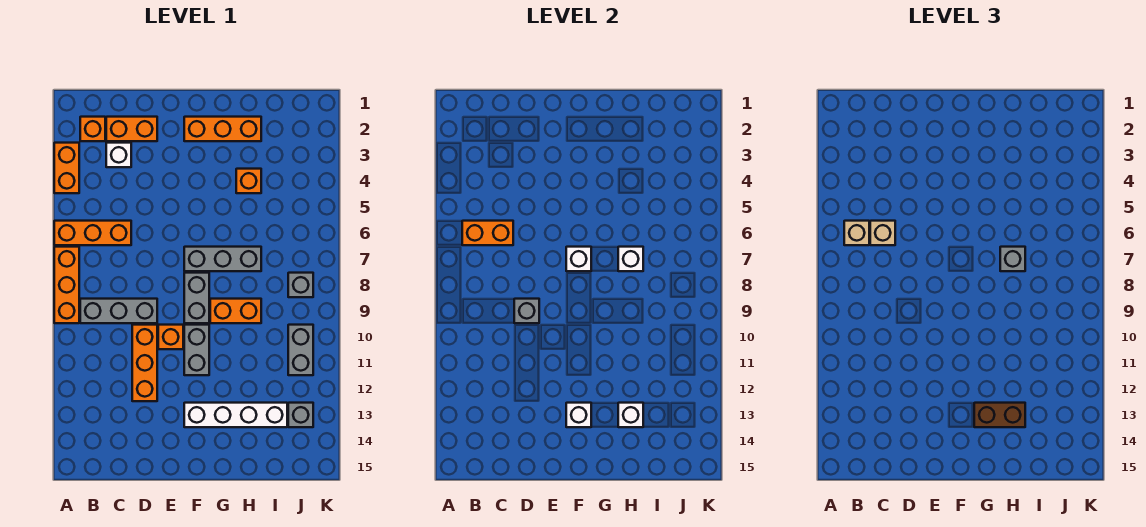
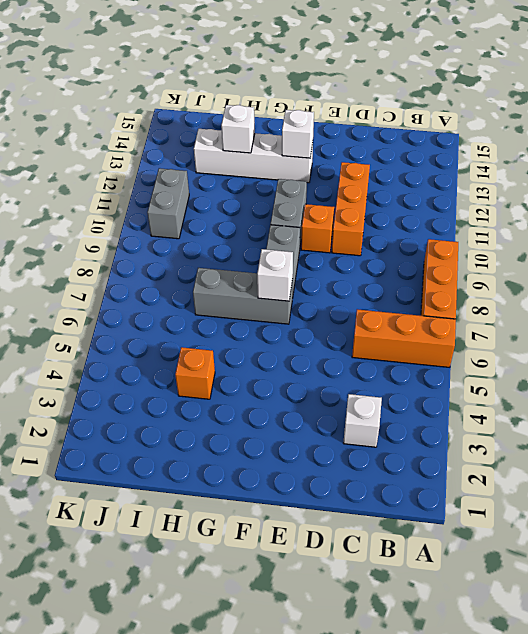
none -> orange 1x2 brick [54,143,79,193]
none -> orange 1x1 brick [80,117,105,141]
none -> grey 1x3 brick [80,299,157,323]

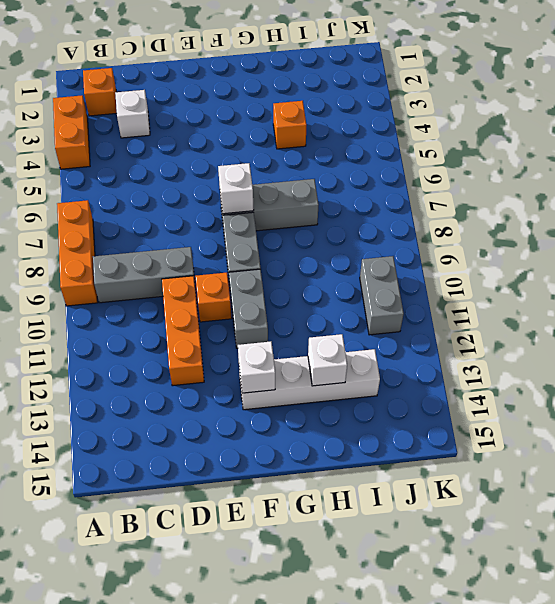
none -> orange 1x3 brick [54,221,131,245]
none -> orange 1x2 brick [106,117,157,141]
none -> orange 1x3 brick [184,117,261,141]

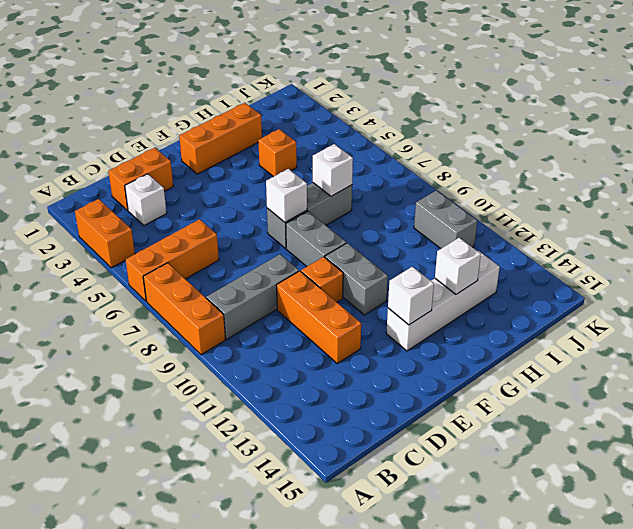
none -> orange 1x1 brick [80,117,105,141]
none -> orange 1x2 brick [210,299,261,323]
none -> grey 1x1 brick [288,273,313,297]

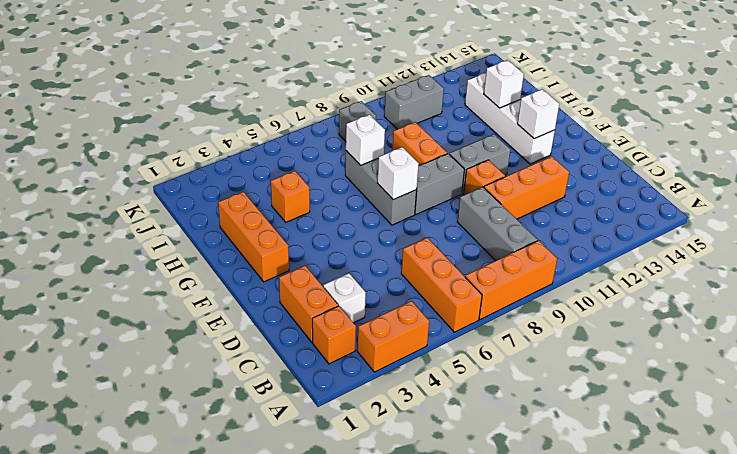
none -> grey 1x1 brick [288,403,313,427]
none -> orange 1x2 brick [462,221,513,245]
none -> grey 1x1 brick [514,299,539,323]

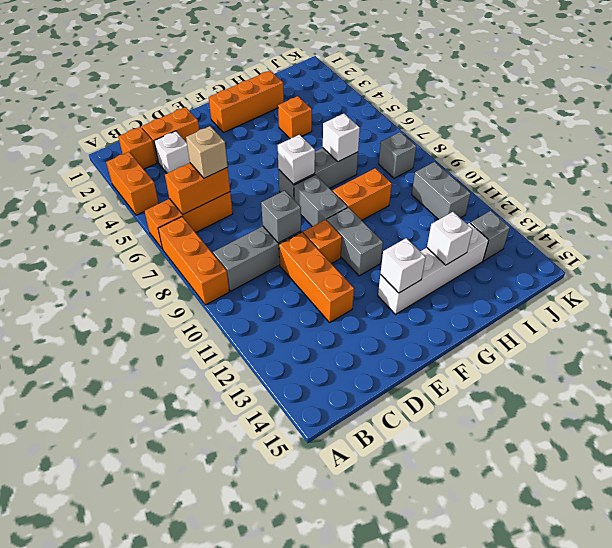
none -> tan 1x1 brick [844,221,869,245]
none -> brown 1x2 brick [974,403,1025,427]
none -> grey 1x1 brick [1000,247,1025,271]

